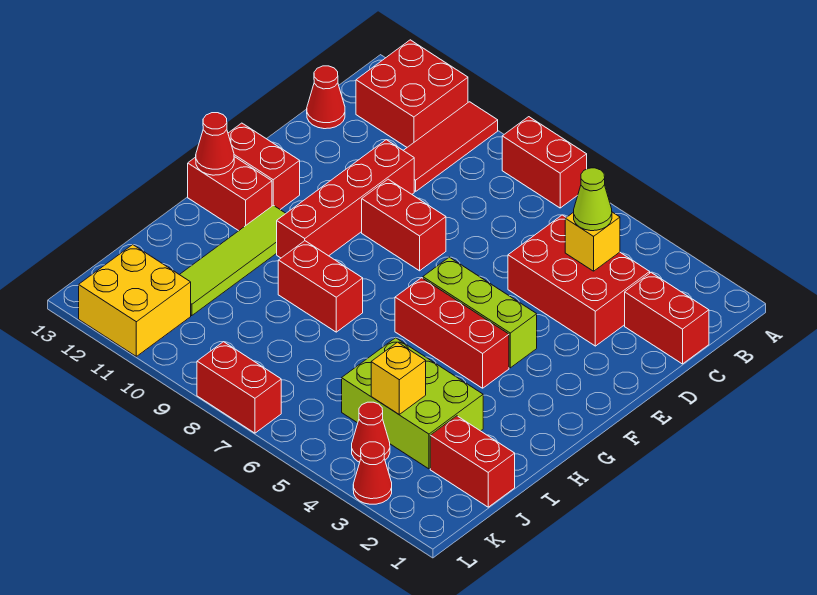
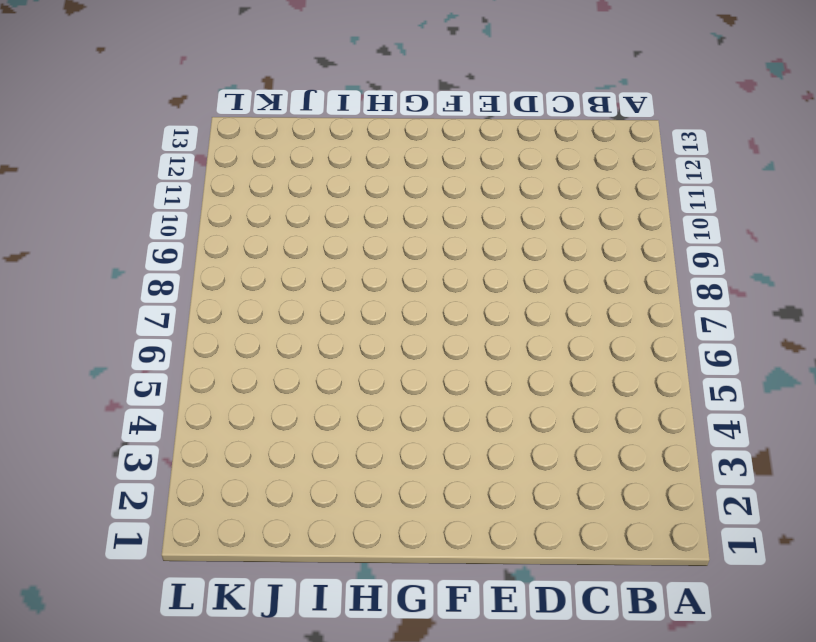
none -> red 1x2 brick [502,117,587,208]
none -> red 1x3 tile [403,102,498,191]
none -> red 2x2 brick [356,40,468,147]

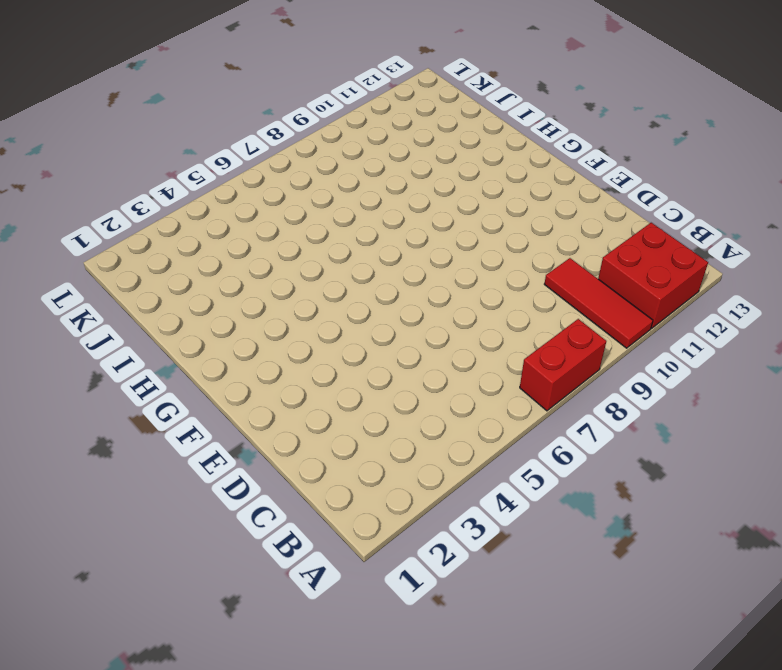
none -> red 1x2 brick [625,273,709,364]
none -> red 2x3 brick [508,215,650,346]
none -> red 1x1 cone [307,66,345,129]

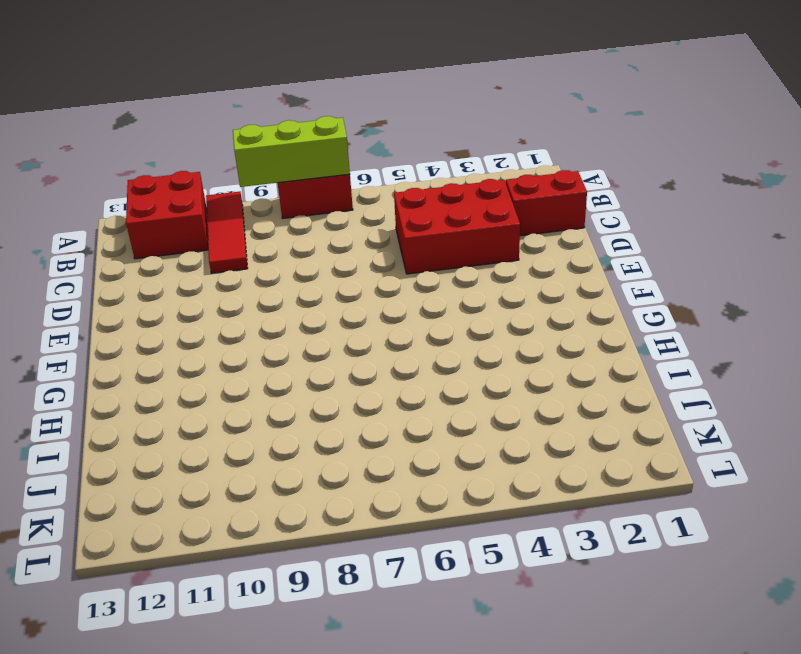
lime 1x3 brick [233,116,350,187] -> lime 1x3 brick moved to [423,257,537,368]
none -> red 1x1 cone [307,66,345,129]
none -> red 1x4 brick [277,140,414,258]
none -> red 1x2 brick [362,179,446,271]

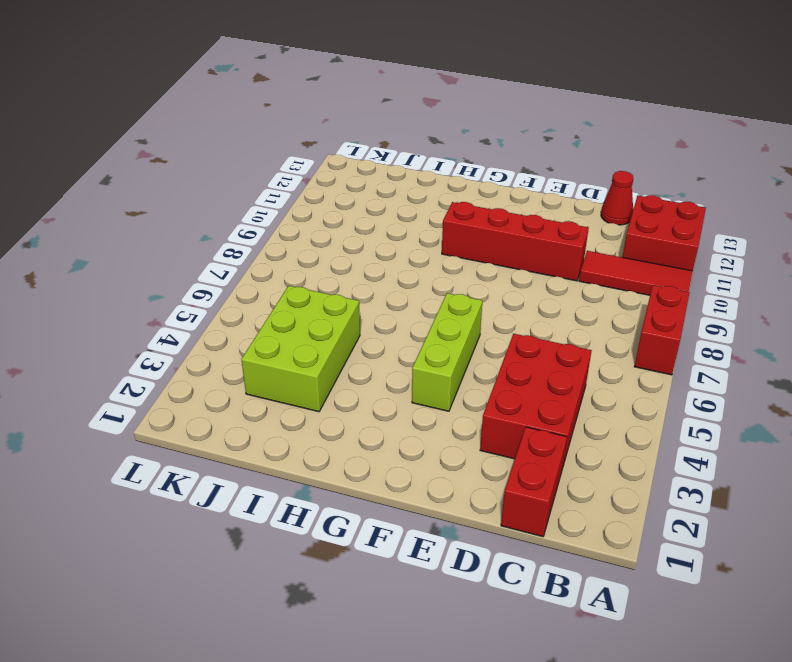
none -> red 1x2 brick [362,179,446,271]
none -> red 1x2 brick [228,123,300,209]
none -> red 1x3 brick [395,278,509,388]

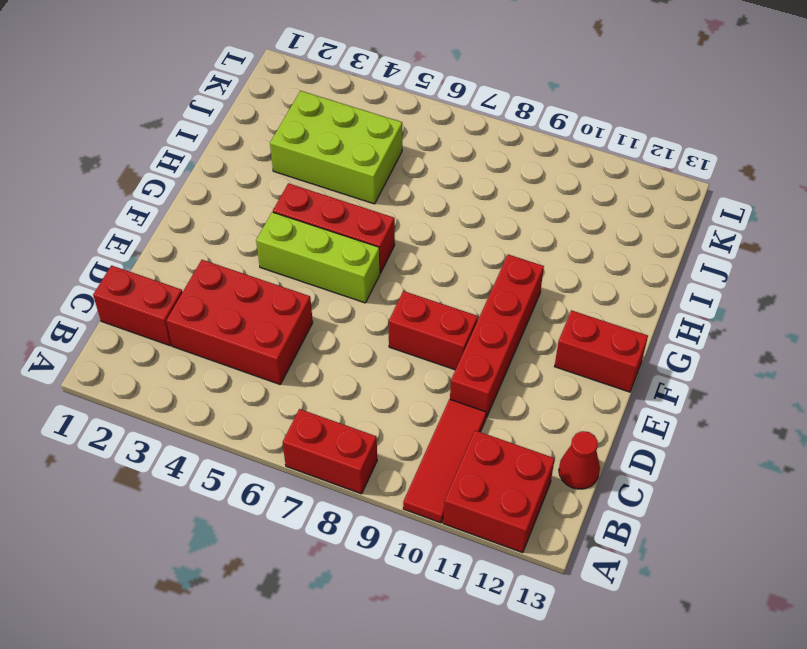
none -> lime 1x4 tile [180,205,286,316]
none -> red 1x2 brick [188,157,272,231]
none -> red 1x2 brick [278,241,363,332]

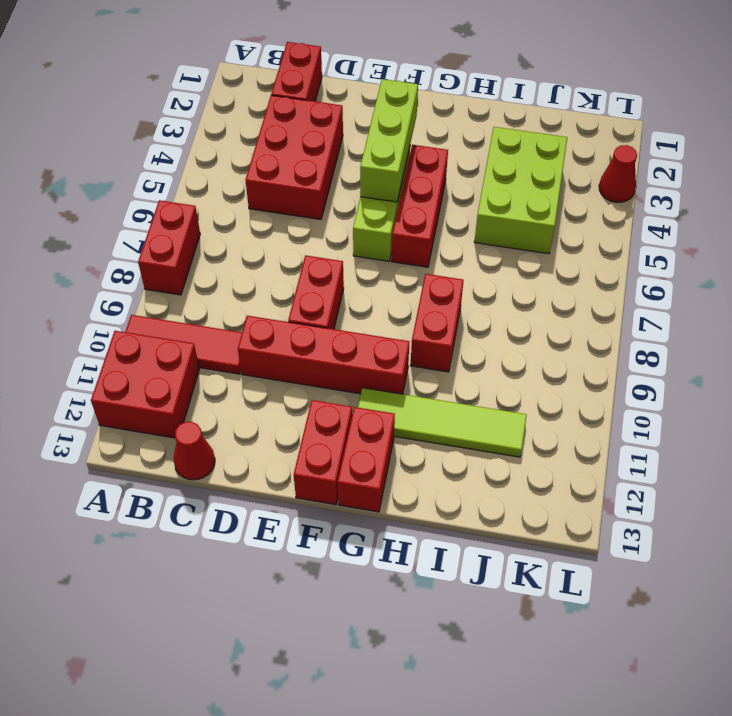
lime 1x3 brick [360,79,418,202] -> none
none -> red 1x2 brick [430,416,515,507]
none -> red 1x1 cone [352,402,390,462]
none -> yellow 2x2 brick [79,245,191,356]

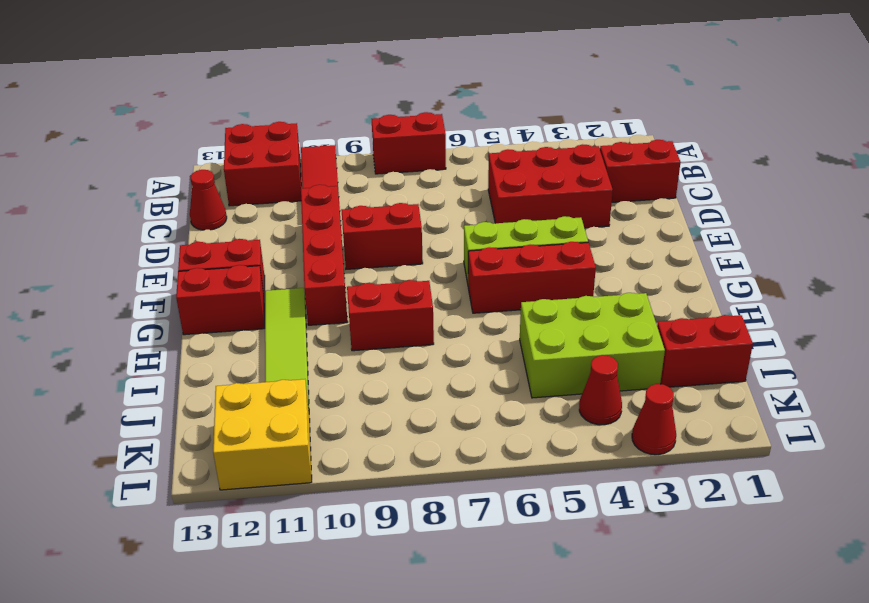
none -> red 1x2 brick [197,342,281,433]
none -> yellow 1x1 brick [565,212,620,271]
none -> red 1x1 cone [196,113,234,175]

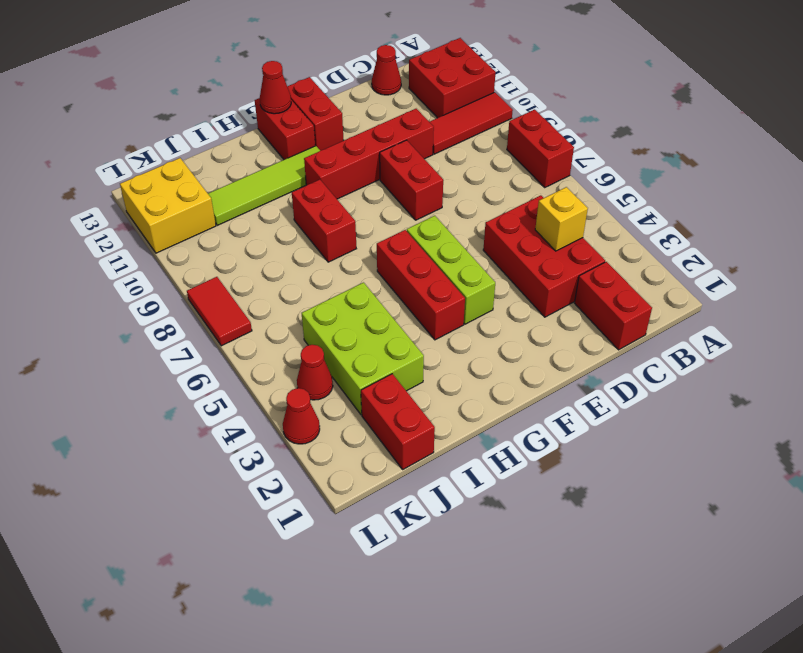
red 1x2 tile [187,277,252,346] -> red 1x2 brick [197,342,281,433]
none -> yellow 1x1 brick [371,342,426,414]
none -> lime 1x1 cone [574,168,612,231]

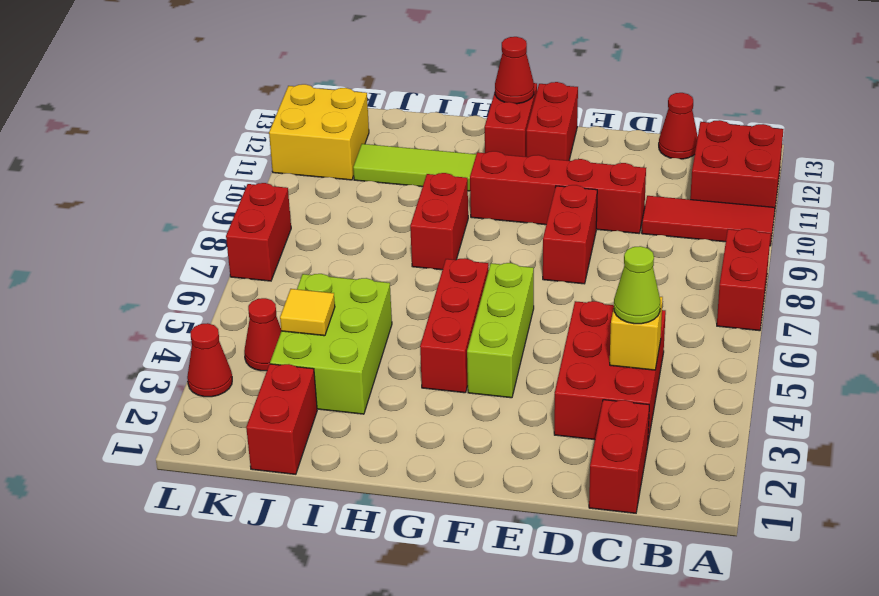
yellow 1x1 tile [280,289,335,336] -> yellow 1x1 brick [371,342,426,414]

